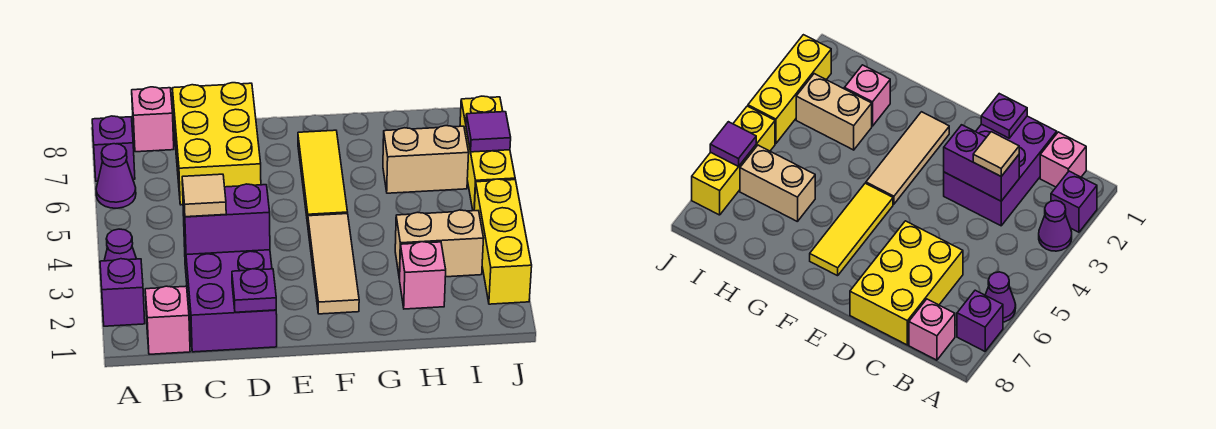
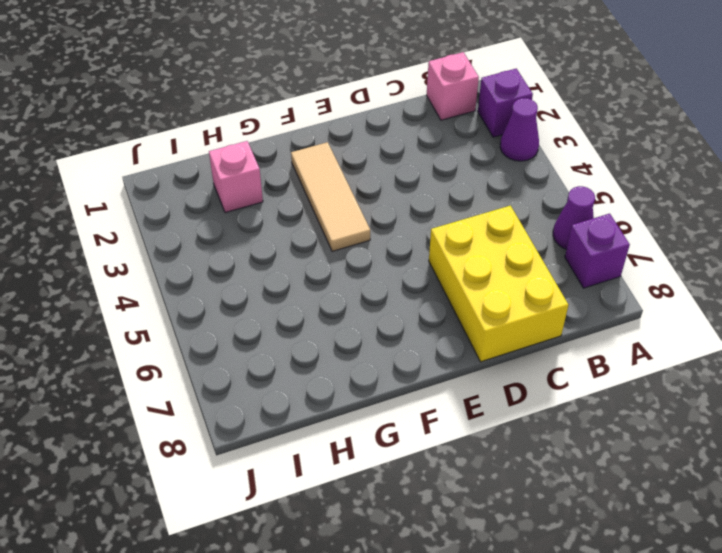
none -> pink 1x1 brick [132,87,174,152]
none -> purple 2x3 brick [184,235,277,352]
none -> yellow 1x3 tile [298,130,347,224]

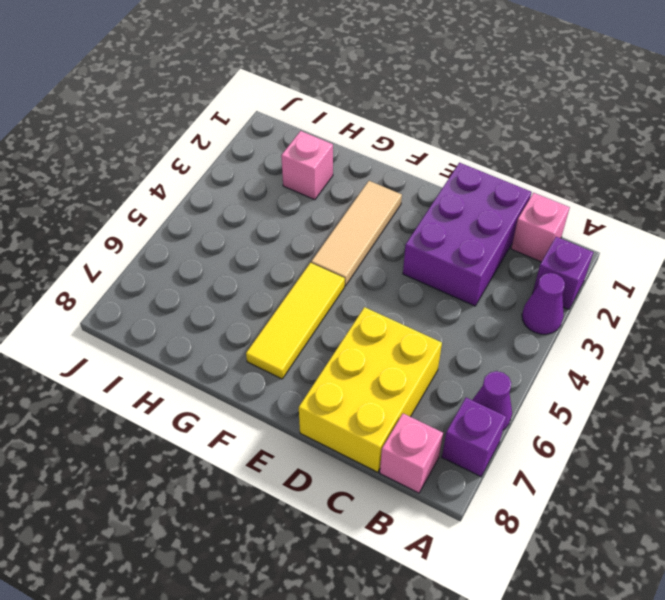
none -> tan 1x2 brick [395,210,484,279]
none -> tan 1x2 brick [383,126,469,193]
none -> yellow 1x3 brick [474,179,532,304]

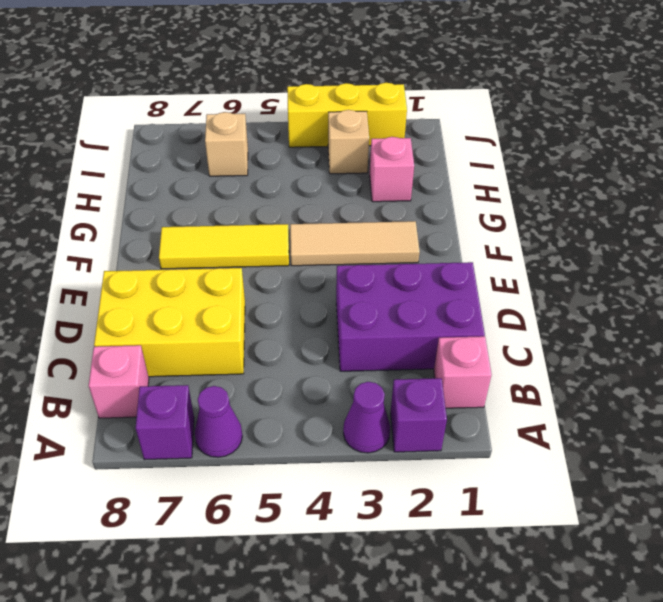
tan 1x1 brick [328,110,369,174] -> tan 1x2 brick [395,210,484,279]
tan 1x1 brick [205,112,248,176] -> tan 1x2 brick [383,126,469,193]
none -> yellow 1x3 brick [460,96,515,211]
none -> purple 1x2 brick [183,184,270,255]
none -> purple 1x1 plate [232,269,276,312]

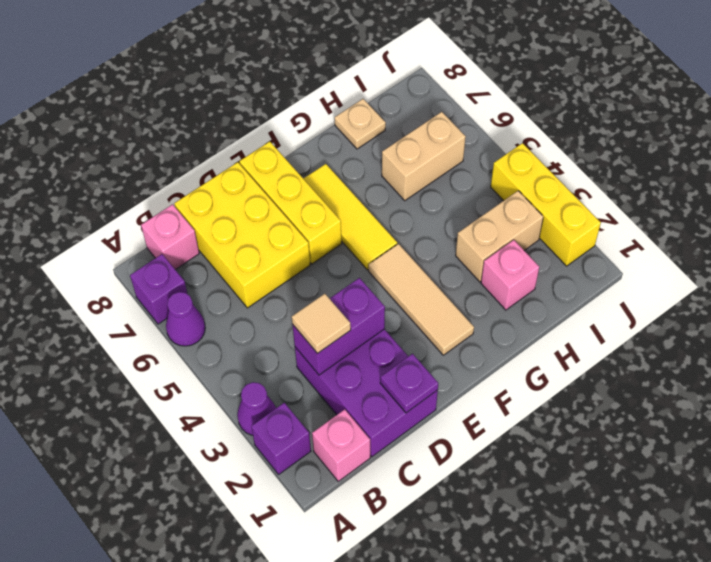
yellow 1x3 brick [240,141,342,264] -> yellow 1x3 brick moved to [460,96,515,211]
tan 1x1 plate [335,99,386,149] -> none
none -> purple 1x1 tile [466,112,511,152]

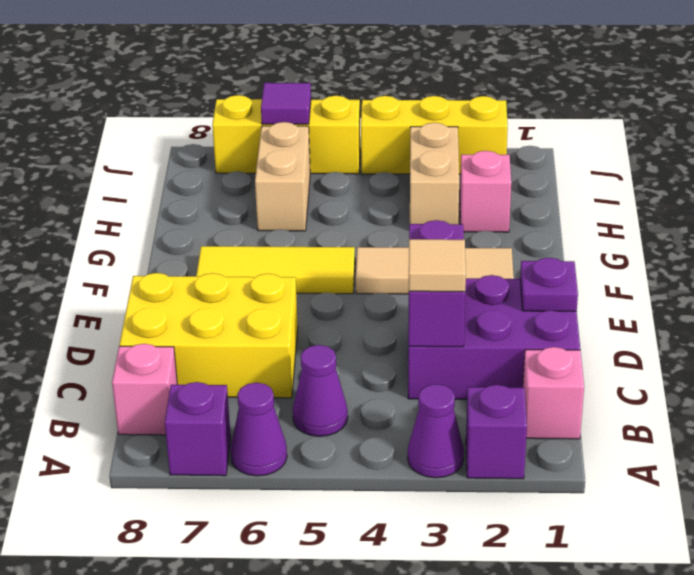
purple 1x1 cone [293,345,348,436] -> none

